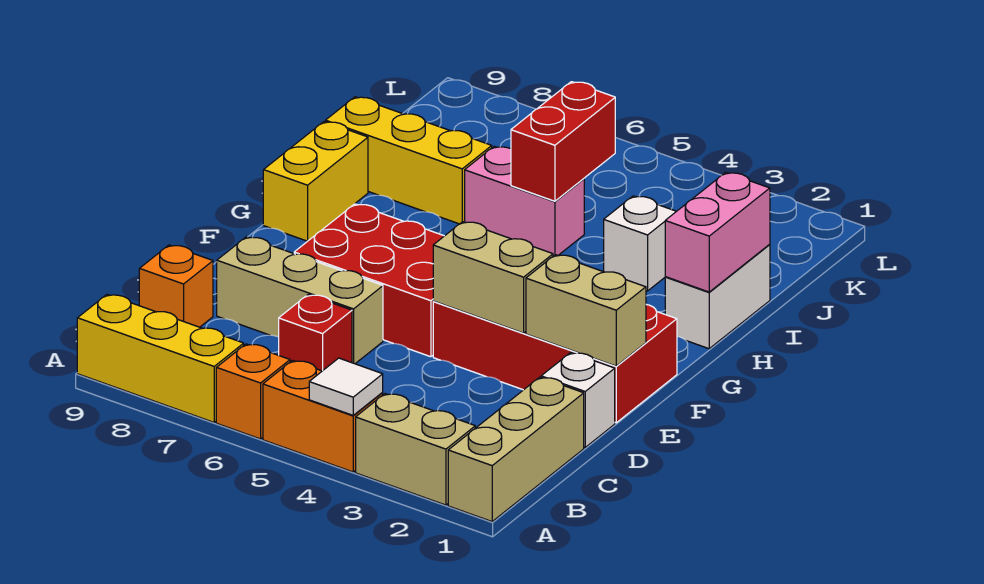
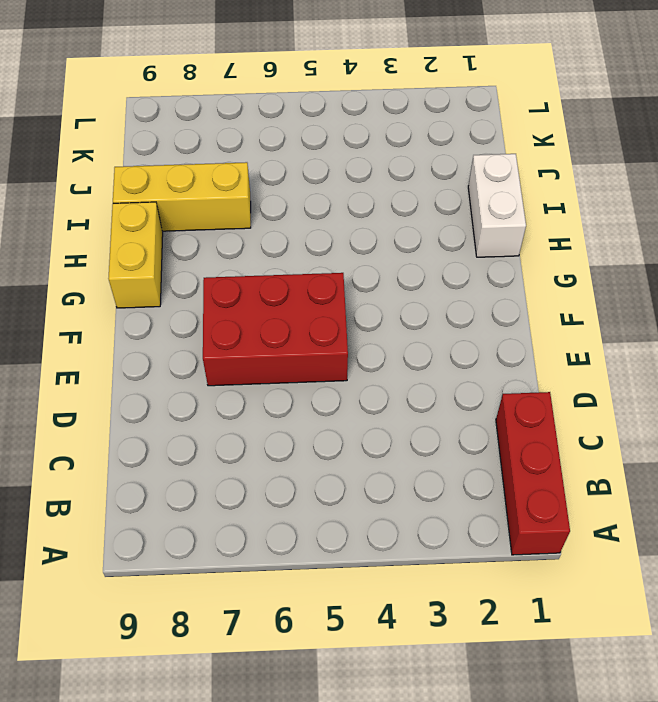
red 1x3 brick [496,392,570,555] -> tan 1x3 brick [448,377,584,521]
none -> tan 1x2 brick [356,394,475,505]
none -> orange 1x2 brick [263,361,383,472]
none -> orange 1x1 brick [216,344,290,439]

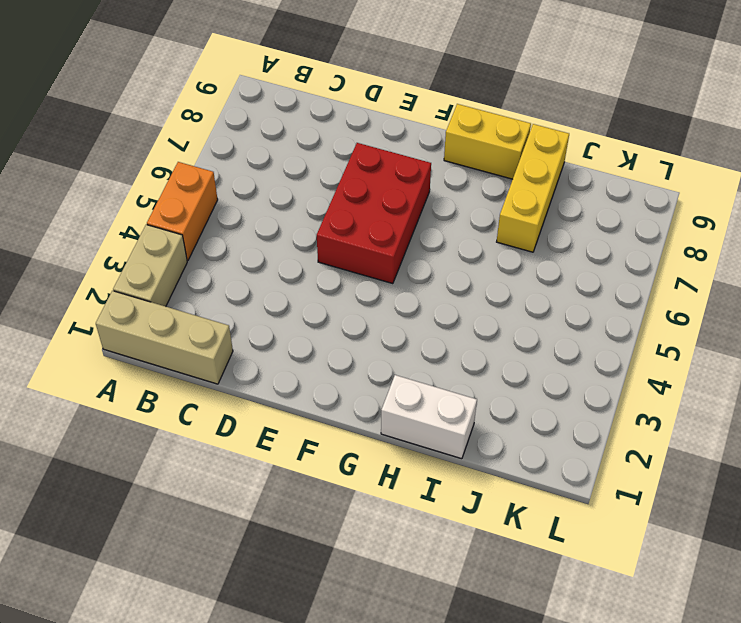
none -> orange 1x1 brick [216,344,290,439]
none -> yellow 1x3 brick [77,294,244,422]
none -> red 1x1 brick [279,295,352,371]

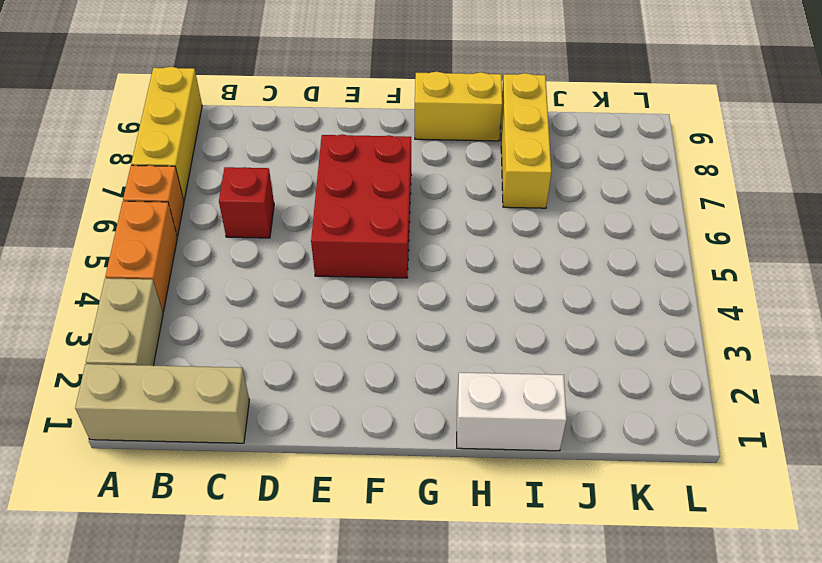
none -> orange 1x1 brick [139,245,213,327]
none -> white 1x1 brick [541,353,615,447]
none -> tan 1x3 brick [217,237,383,364]

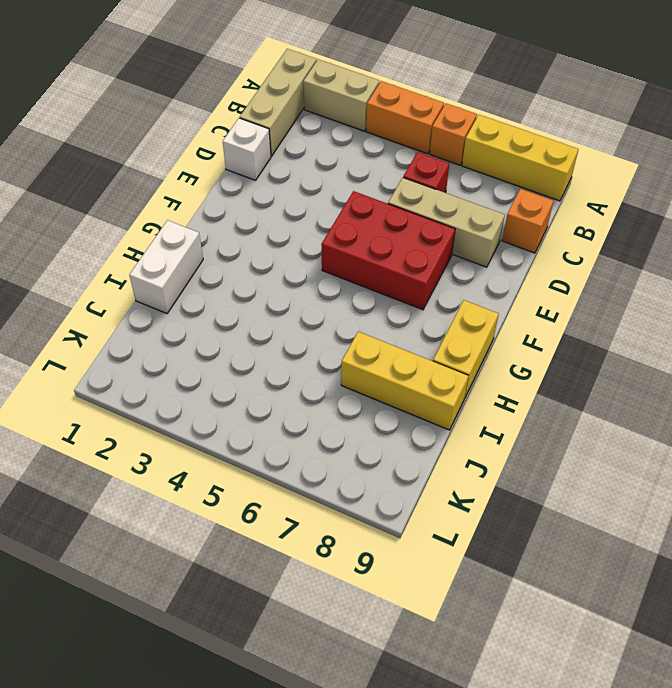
none -> red 2x4 brick [433,302,677,423]
none -> white 1x1 brick [604,196,676,291]
none -> pink 1x2 brick [465,146,584,256]

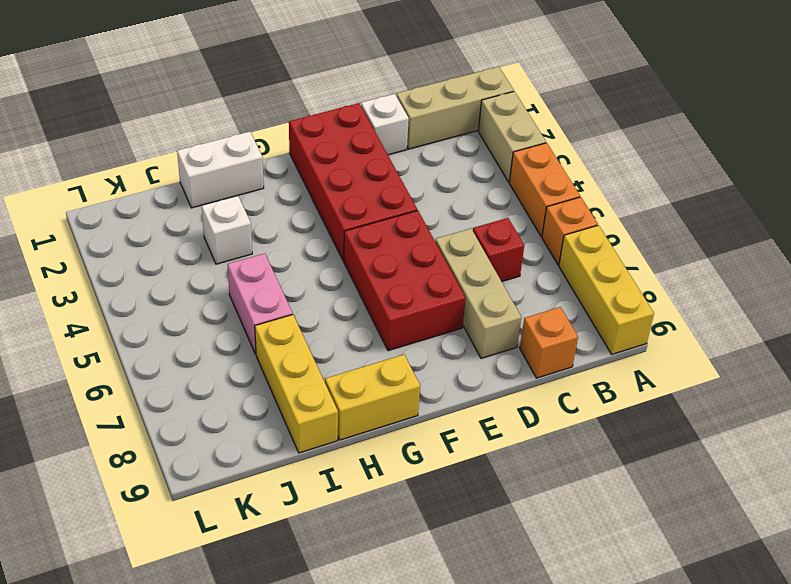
none -> white 1x1 tile [309,358,383,415]
none -> tan 1x2 brick [526,255,646,366]
none -> tan 1x2 brick [433,222,553,333]

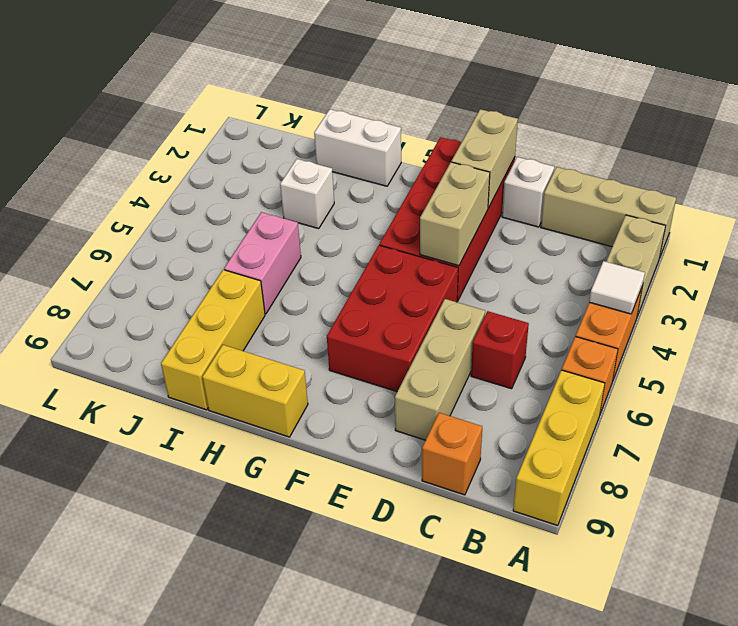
none -> pink 1x2 brick [665,172,770,292]
none -> red 1x2 brick [511,82,615,201]

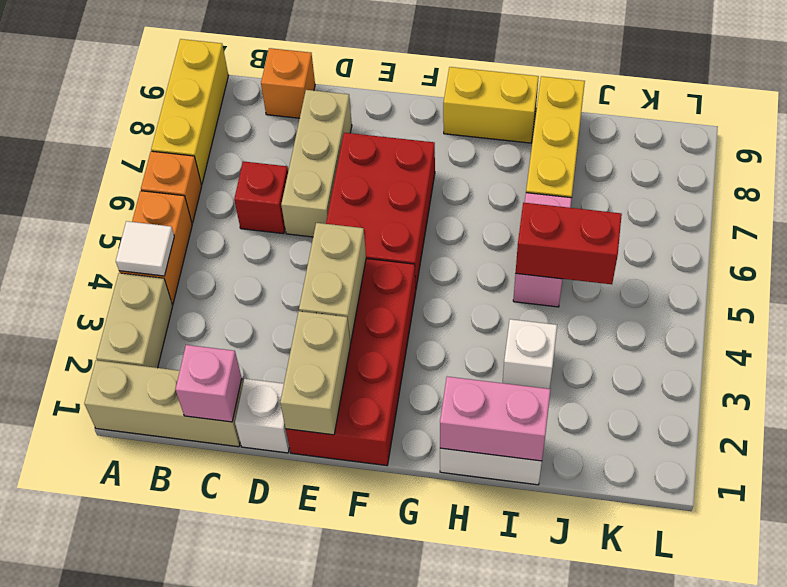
pink 1x1 brick [175,345,242,422] -> none

